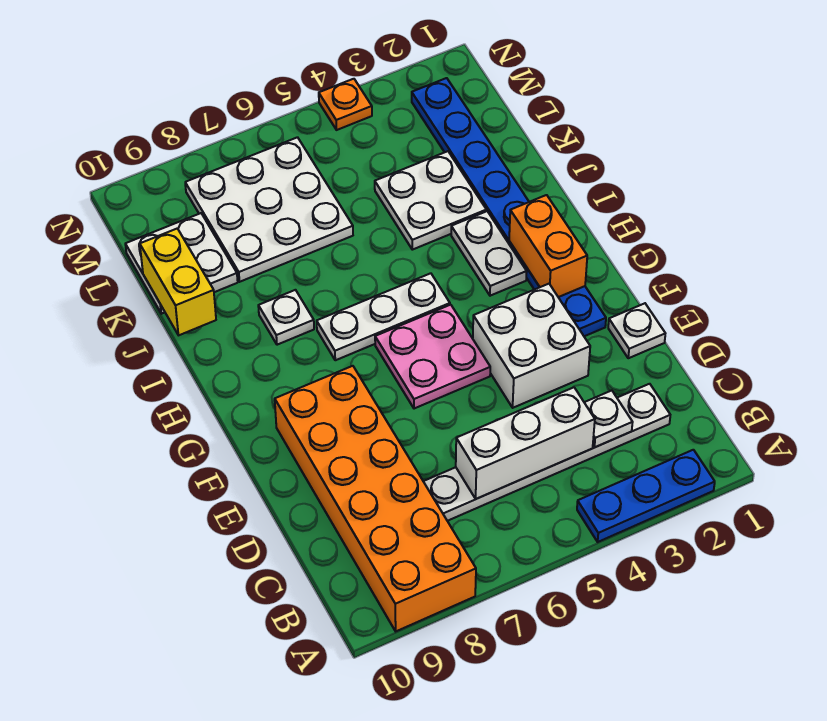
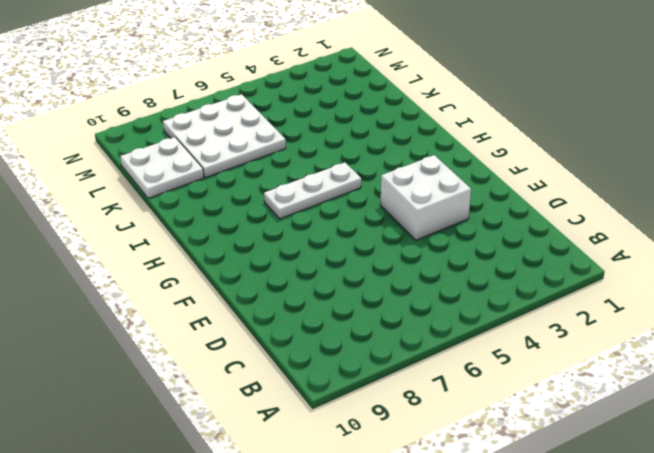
none -> blue 1x3 plate [577,450,715,542]
none -> orange 2x6 brick [275,366,476,631]
none -> white 1x6 plate [423,384,670,521]

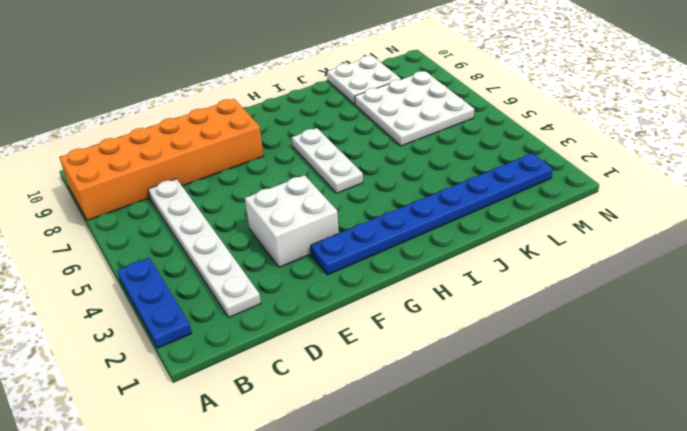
none -> white 1x1 plate [608,303,665,358]
none -> pink 2x2 plate [375,305,490,409]
none -> white 1x2 plate [451,211,527,296]

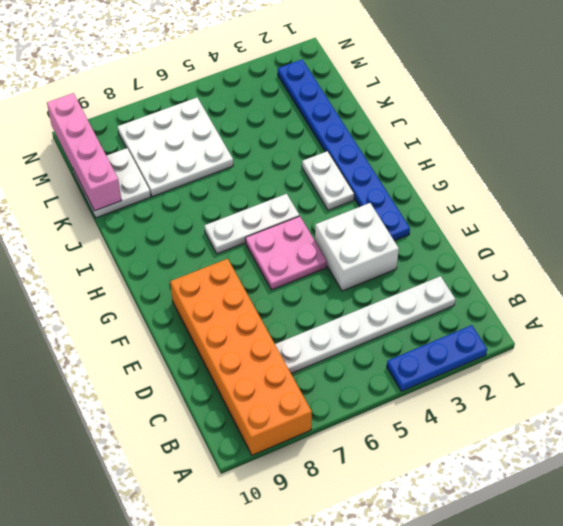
pink 1x4 brick [47,93,122,211] -> yellow 1x2 brick [140,229,216,335]
none -> white 1x1 plate [608,303,665,358]
none -> white 1x1 plate [258,290,314,345]
none -> white 2x2 plate [375,151,486,250]

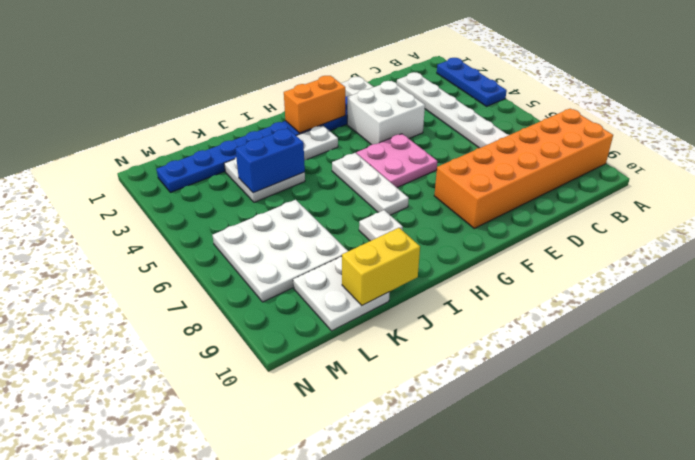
blue 1x2 brick [235,129,305,193] -> none
none -> orange 1x1 plate [319,79,372,130]
none -> white 1x1 plate [584,391,633,447]
none -> white 1x3 brick [456,387,595,499]

